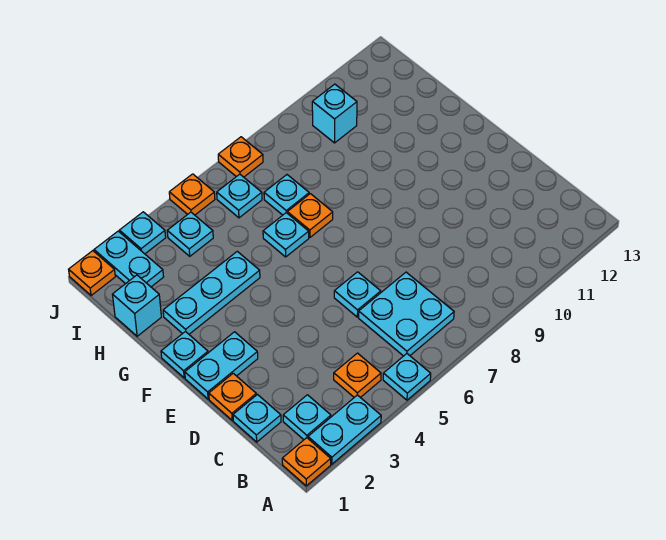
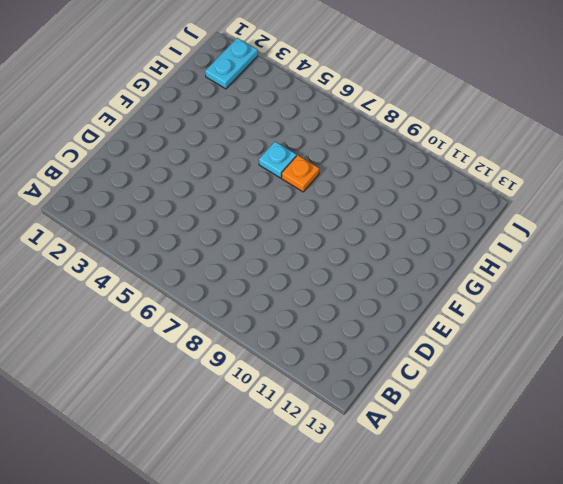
none -> orange 1x1 plate [282,438,331,486]
none -> cyan 1x2 plate [308,395,381,464]
none -> cyan 1x1 plate [383,354,431,400]

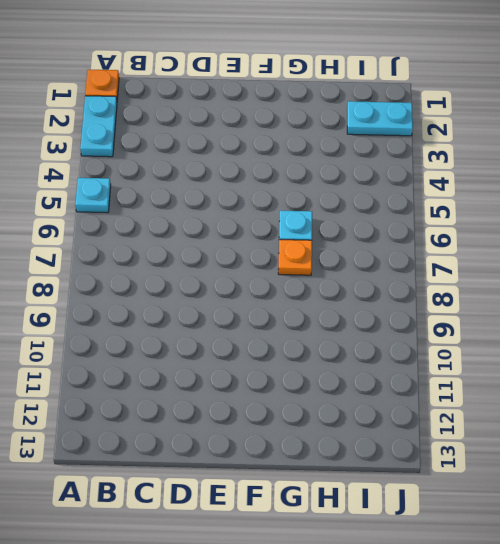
none -> cyan 1x1 plate [283,395,331,440]
none -> orange 1x1 plate [334,353,381,397]
none -> cyan 2x2 plate [359,272,454,356]

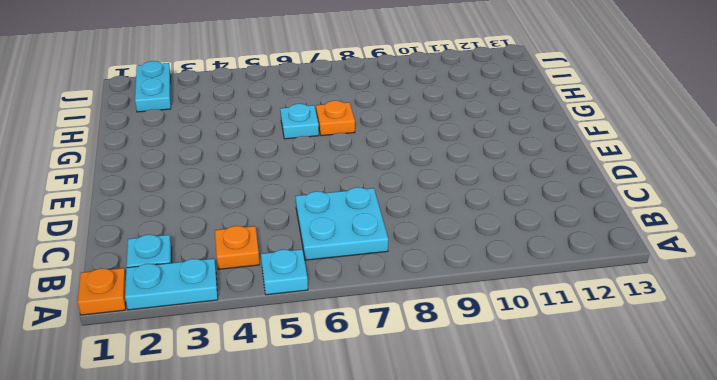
none -> cyan 1x1 plate [233,395,281,442]
none -> orange 1x1 plate [209,373,256,420]
none -> cyan 1x1 plate [334,272,381,317]

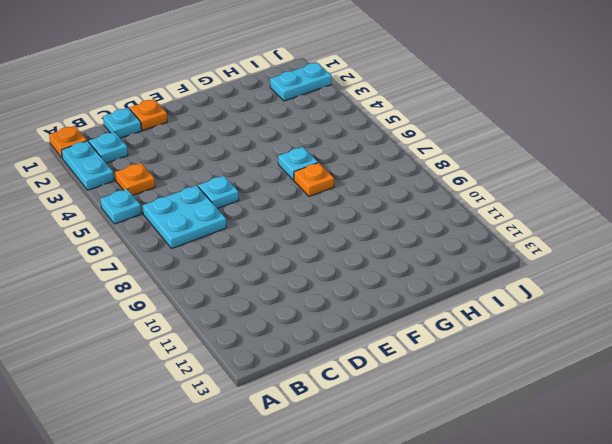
none -> cyan 1x2 plate [185,332,258,399]
none -> cyan 1x1 plate [161,331,208,378]
none -> cyan 1x3 plate [163,251,260,334]

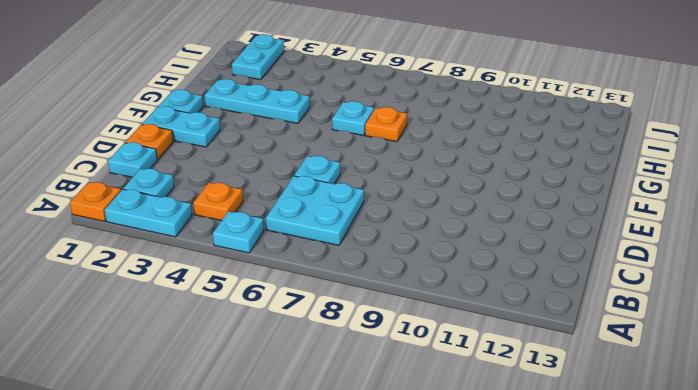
none -> cyan 1x1 brick [112,275,161,336]
none -> cyan 1x1 plate [264,175,309,215]
none -> cyan 1x1 plate [167,212,213,256]

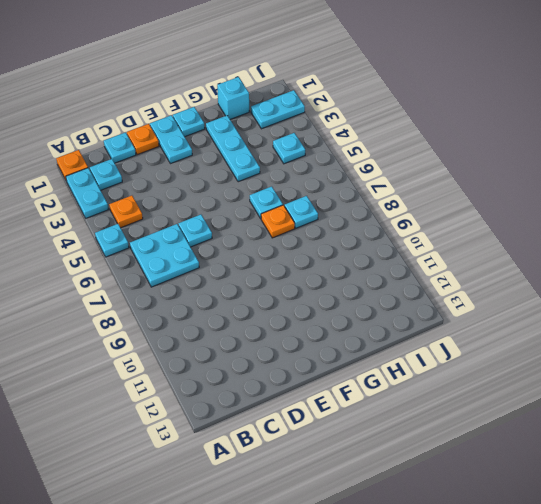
none -> cyan 1x1 plate [217,174,262,218]
none -> cyan 1x1 brick [312,84,357,143]
none -> orange 1x1 plate [69,251,115,296]

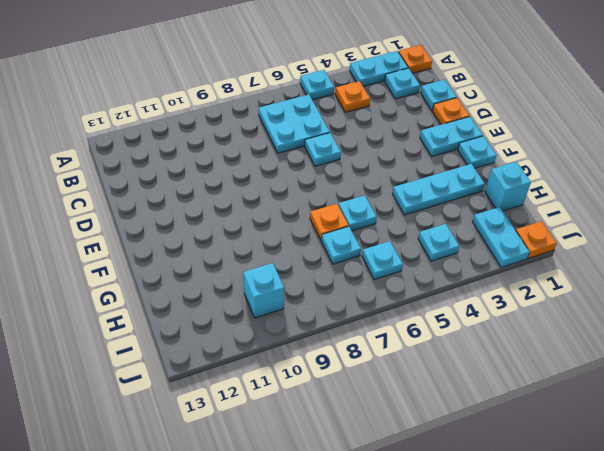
none -> cyan 1x1 plate [119,212,166,254]
none -> orange 1x1 plate [169,174,215,215]
none -> orange 1x1 plate [218,137,263,177]

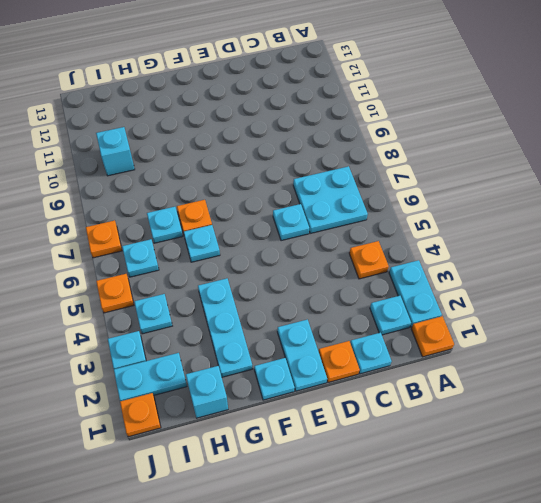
none -> cyan 1x1 plate [383,354,431,400]

